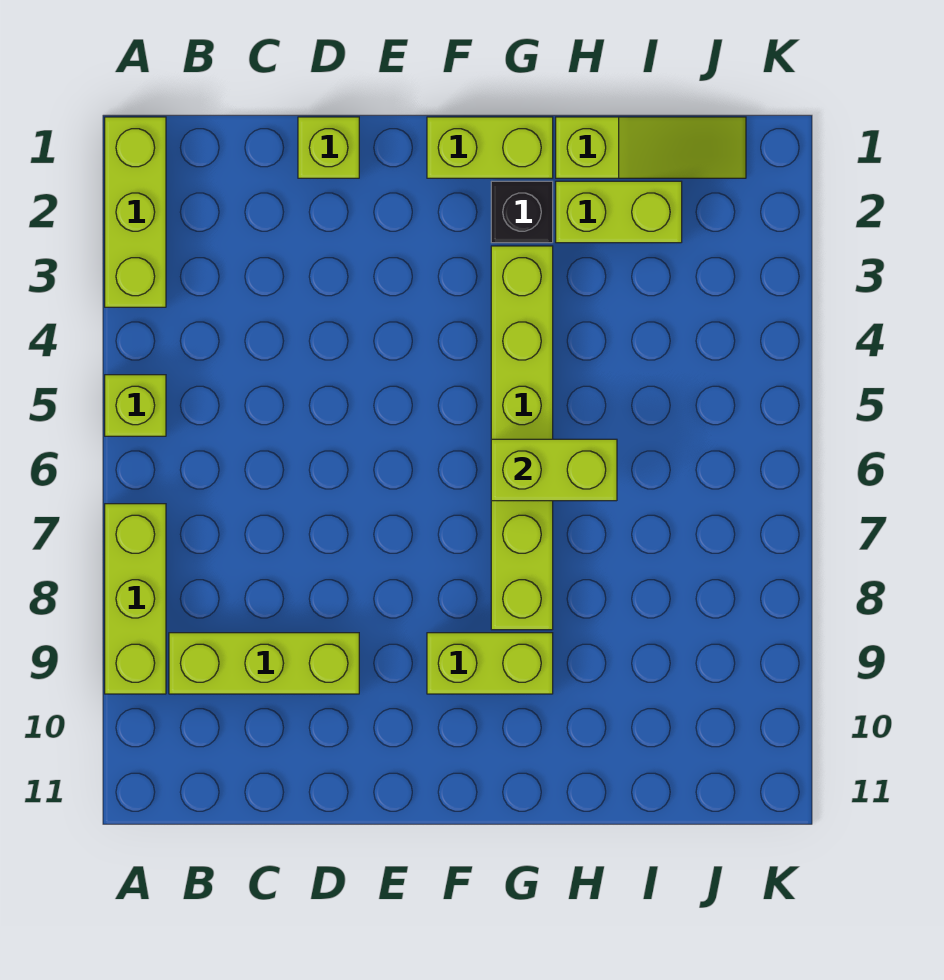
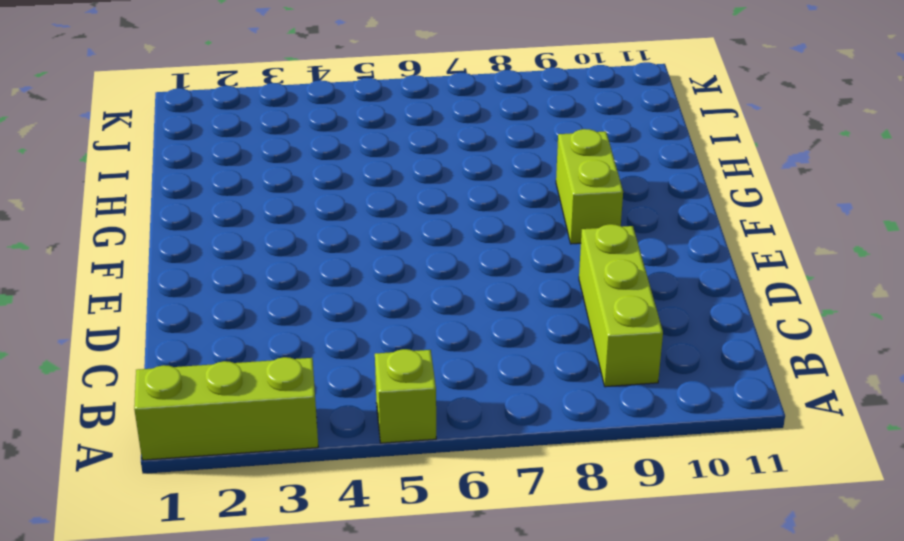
none -> lime 1x3 brick [105,504,166,694]
none -> lime 1x1 brick [298,117,359,178]
none -> lime 1x2 brick [427,117,553,178]

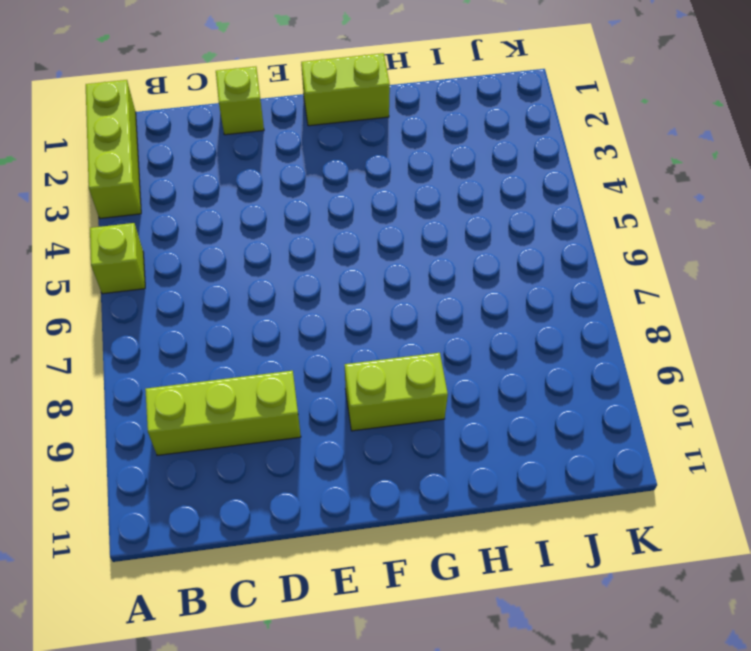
none -> lime 1x3 brick [105,504,166,694]
none -> black 1x1 brick [491,181,553,243]
none -> lime 1x6 brick [491,246,553,630]

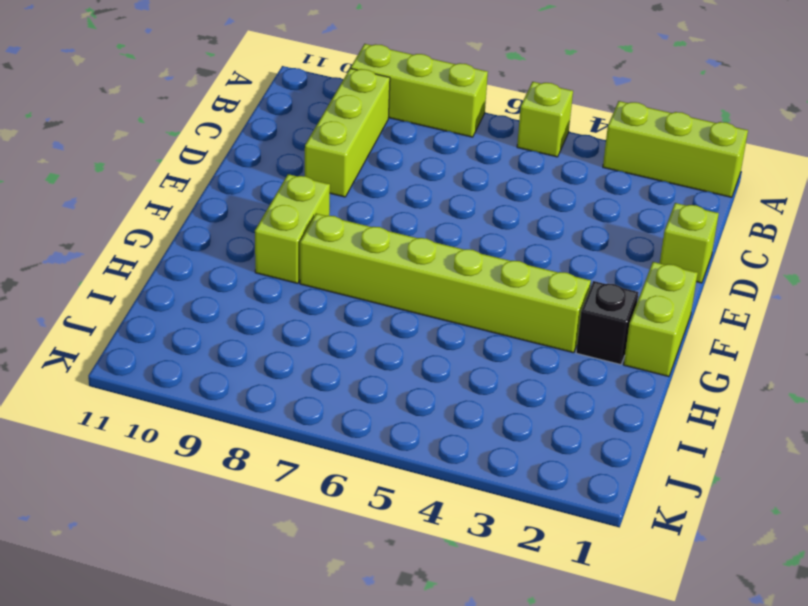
none -> lime 1x3 slope [556,117,746,178]
none -> lime 1x2 brick [556,181,682,243]
none -> lime 1x2 brick [491,439,617,501]

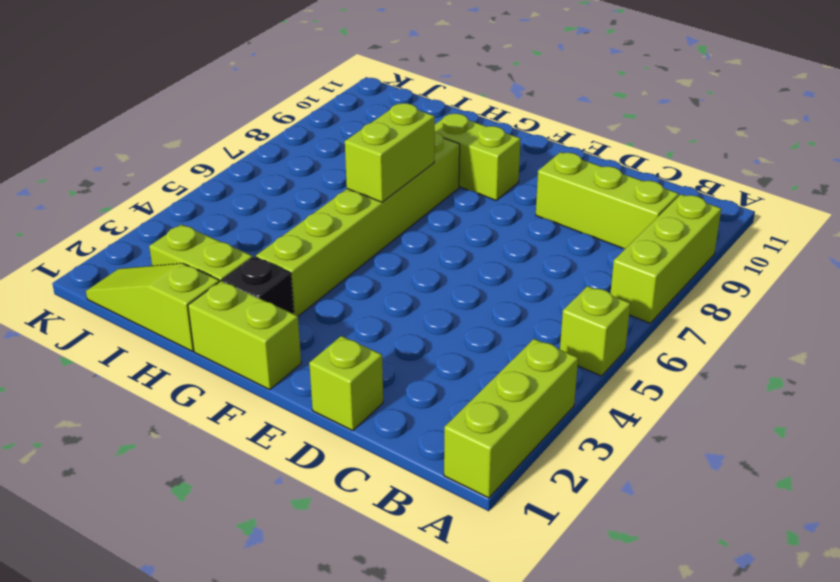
lime 1x2 brick [345,103,435,202] -> lime 1x2 brick turned to [491,439,617,501]

